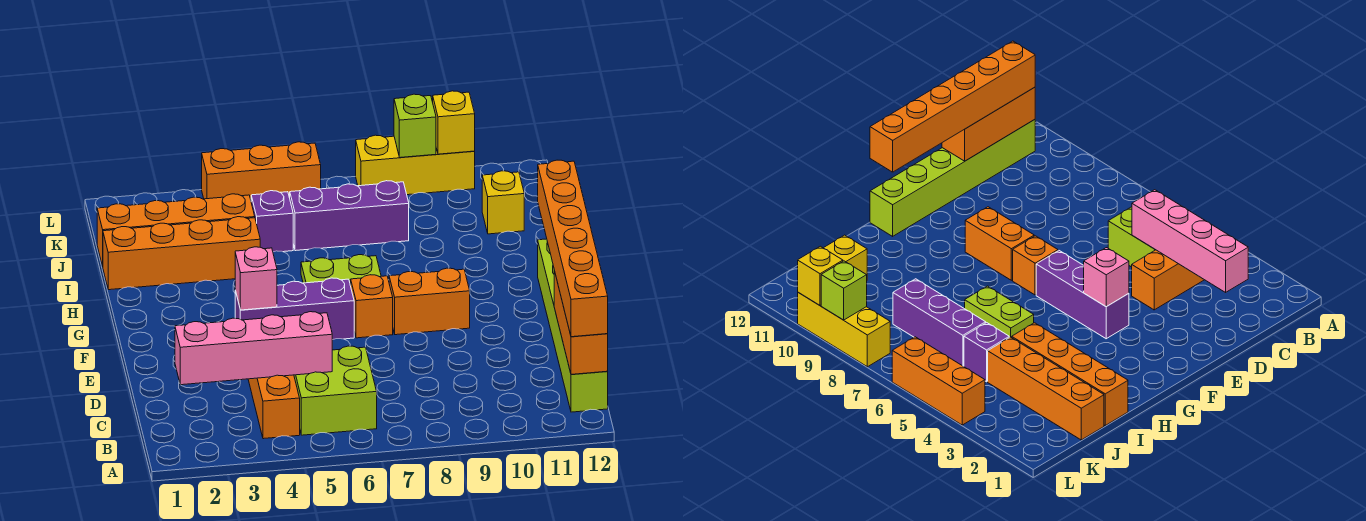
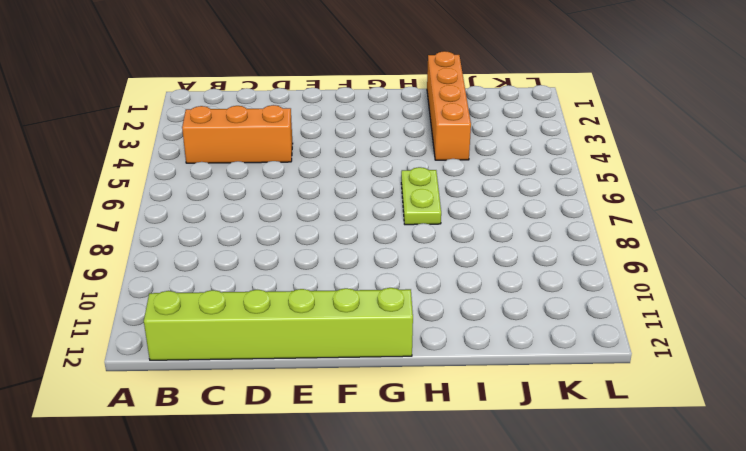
none -> lime 2x2 brick [294,346,377,435]
none -> purple 1x3 brick [235,278,354,340]
none -> orange 1x1 brick [351,275,393,338]

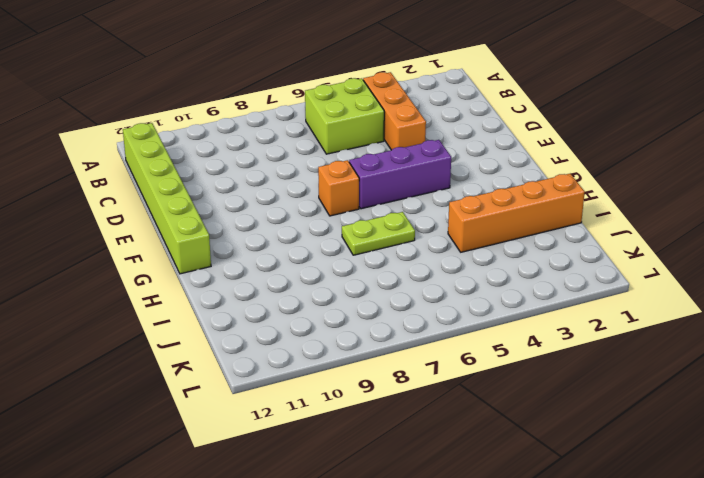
none -> orange 1x2 brick [389,268,470,335]
none -> orange 1x4 brick [97,194,255,266]
none -> purple 1x1 brick [251,191,293,252]

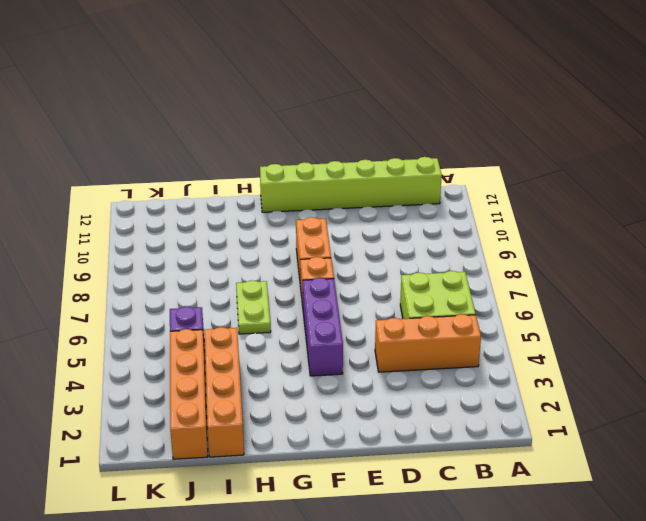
none -> purple 1x3 brick [290,181,409,251]
none -> yellow 1x1 brick [482,171,524,234]
none -> orange 1x3 brick [202,142,321,199]

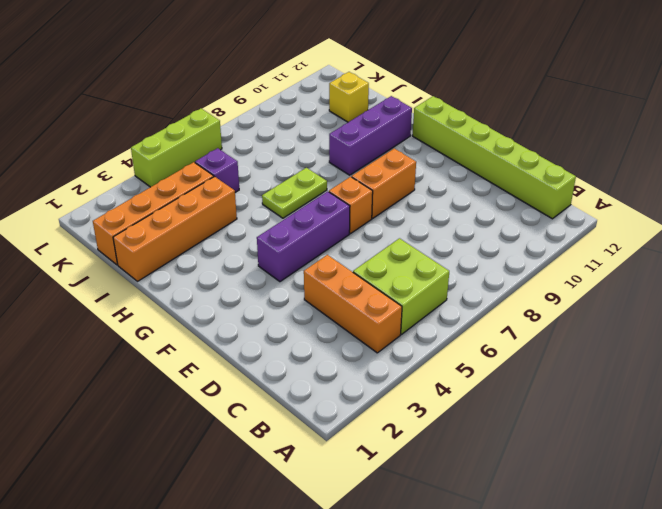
purple 1x3 brick [329,96,412,175] -> purple 1x3 brick moved to [290,181,409,251]
lime 1x3 brick [131,109,222,187] -> orange 1x3 brick [202,142,321,199]
none -> yellow 1x3 brick [356,135,475,195]
none -> orange 1x3 brick [554,271,608,374]
none -> pink 1x4 brick [175,312,332,385]

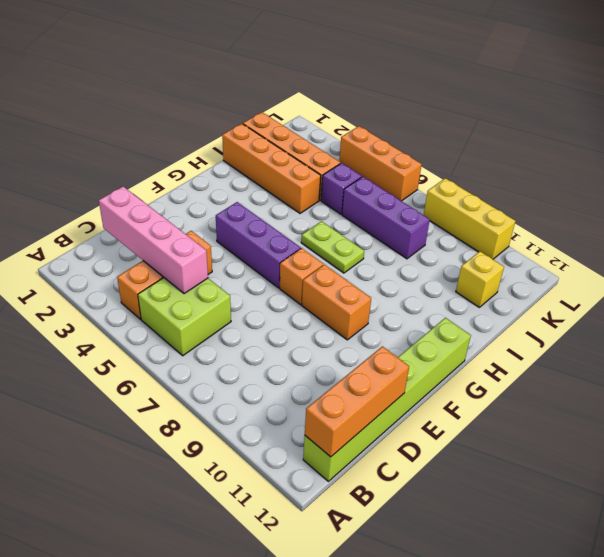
none -> pink 1x1 brick [235,247,277,310]
none -> lime 1x1 brick [394,94,436,157]
none -> yellow 1x1 brick [433,91,475,154]

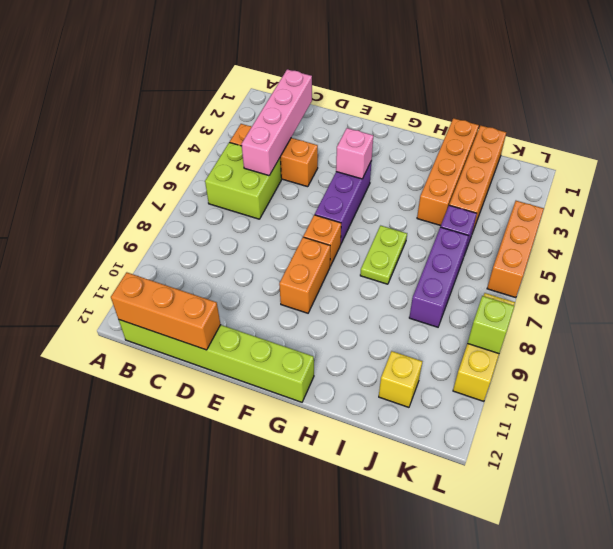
none -> yellow 1x1 brick [433,91,475,154]
none -> orange 1x6 brick [538,160,608,337]

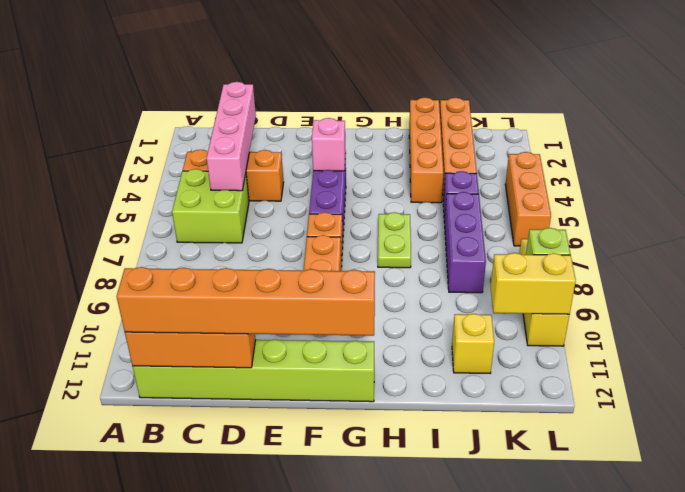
yellow 1x2 brick [491,253,576,314] -> yellow 1x1 brick [433,91,475,154]

